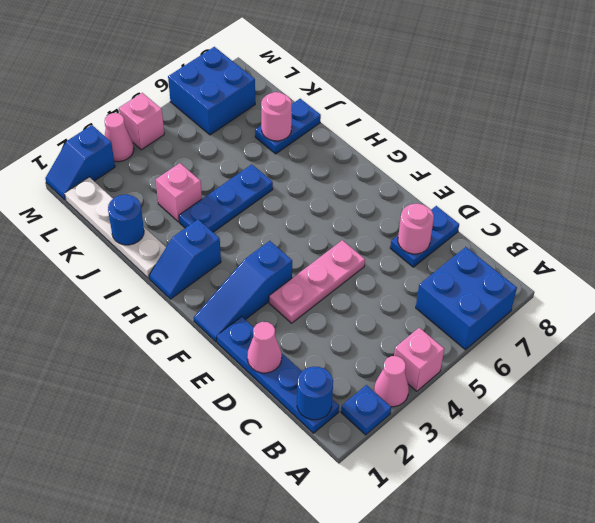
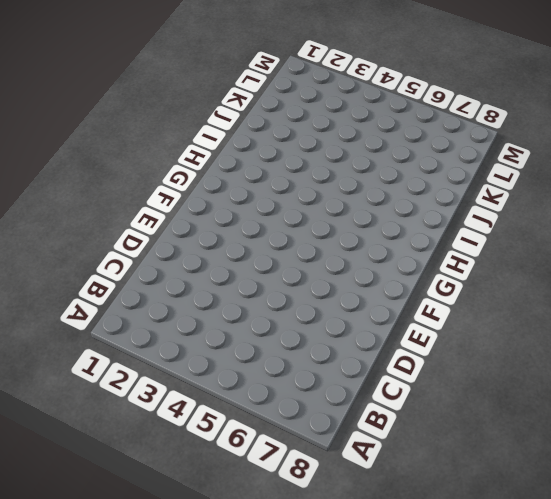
none -> blue 1x1 plate [341,385,391,435]
none -> pink 1x1 cone [374,356,409,407]
none -> pink 1x1 brick [394,328,444,391]

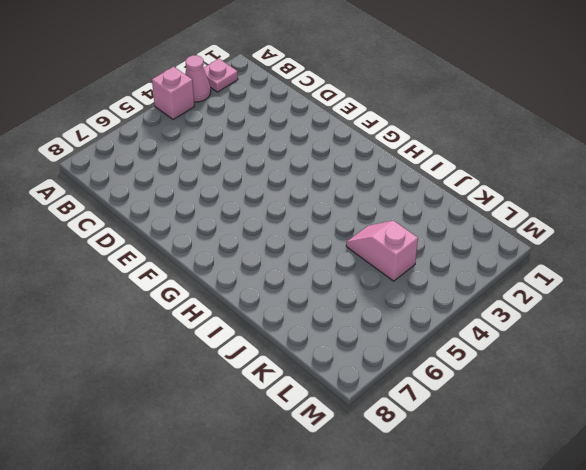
pink 1x1 plate [204,59,238,92] -> blue 1x1 plate [341,385,391,435]
pink 1x2 slope [346,221,418,281] -> none
none -> blue 2x2 brick [416,247,517,350]
none -> blue 1x4 plate [217,317,339,433]
none -> blue 1x2 plate [390,206,459,267]

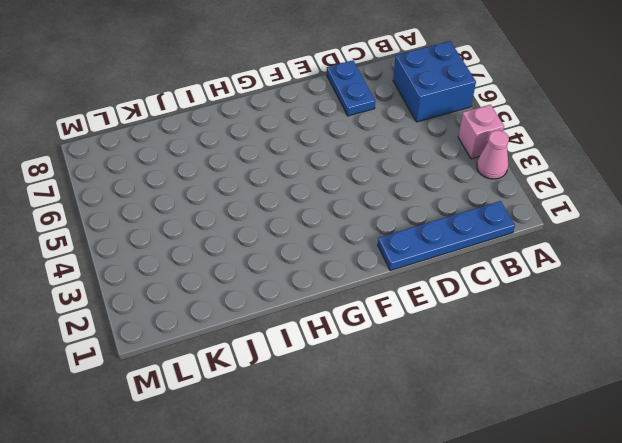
none -> blue 1x1 plate [341,385,391,435]
none -> pink 1x3 plate [269,240,365,323]
none -> blue 1x3 slope [194,241,292,342]

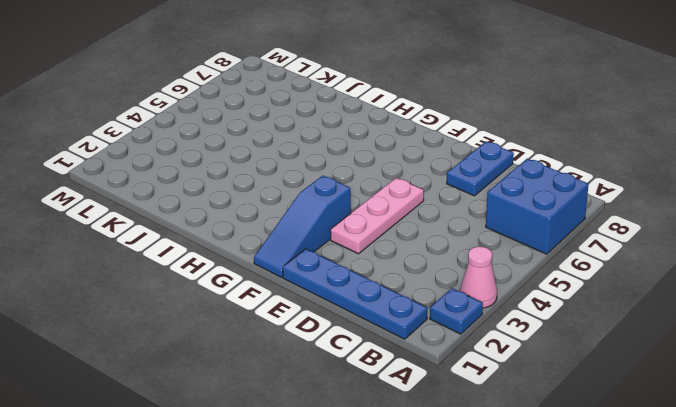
none -> pink 1x1 brick [394,328,444,391]
none -> blue 1x2 slope [149,219,221,299]
none -> white 1x4 plate [65,177,166,278]

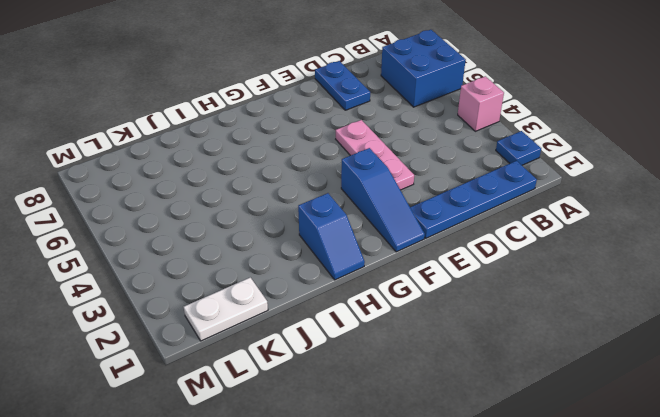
white 1x2 plate [184,277,268,341] -> white 1x4 plate [65,177,166,278]
none -> pink 1x1 cone [374,356,409,407]
none -> blue 1x3 plate [179,164,273,232]
none -> pink 1x1 brick [156,163,202,222]

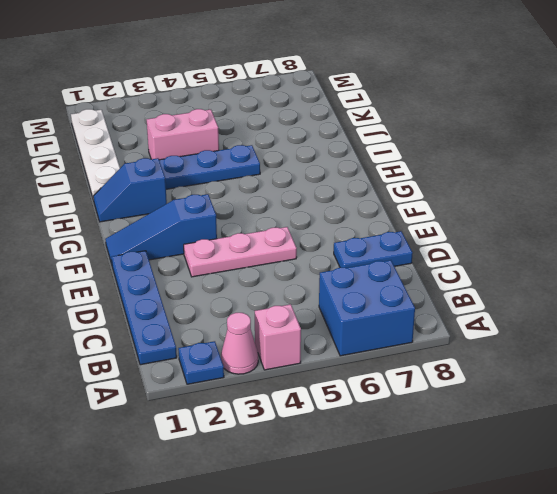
pink 1x2 brick [146,109,219,160] -> pink 1x1 brick [156,163,202,222]
none -> blue 1x2 plate [255,99,321,154]
none -> blue 2x2 brick [168,47,255,135]
none -> blue 1x2 slope [45,125,115,200]

